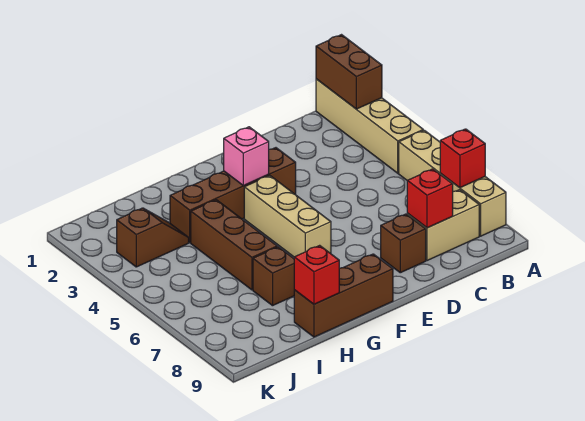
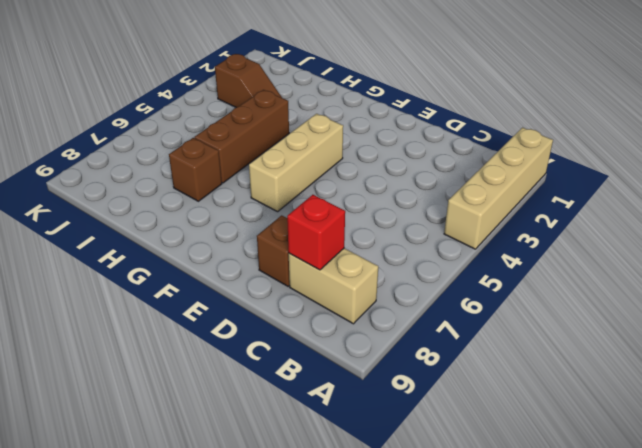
none -> tan 1x4 brick [399,130,506,236]
none -> brown 1x4 brick [170,148,296,243]
none -> brown 1x3 brick [294,254,393,337]

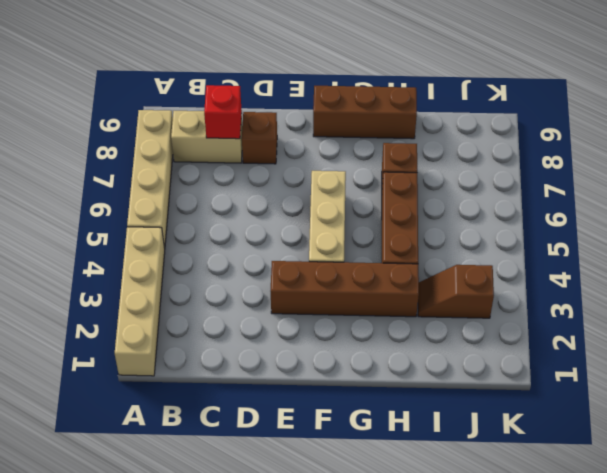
none -> brown 1x2 brick [316,35,382,109]
none -> red 1x1 brick [440,129,485,188]
none -> pink 1x1 brick [224,127,269,186]

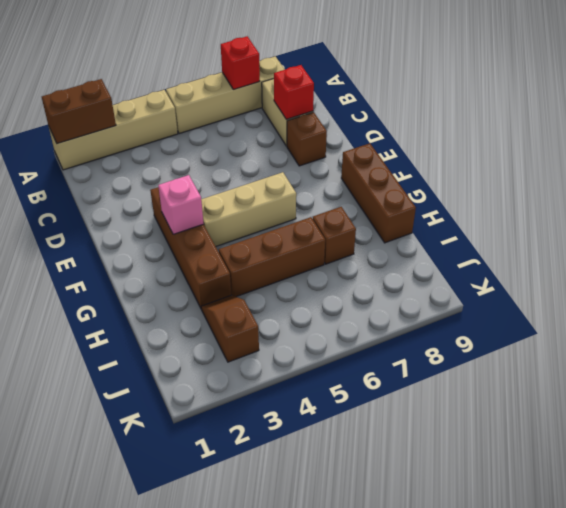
none -> red 1x1 brick [294,245,339,304]

